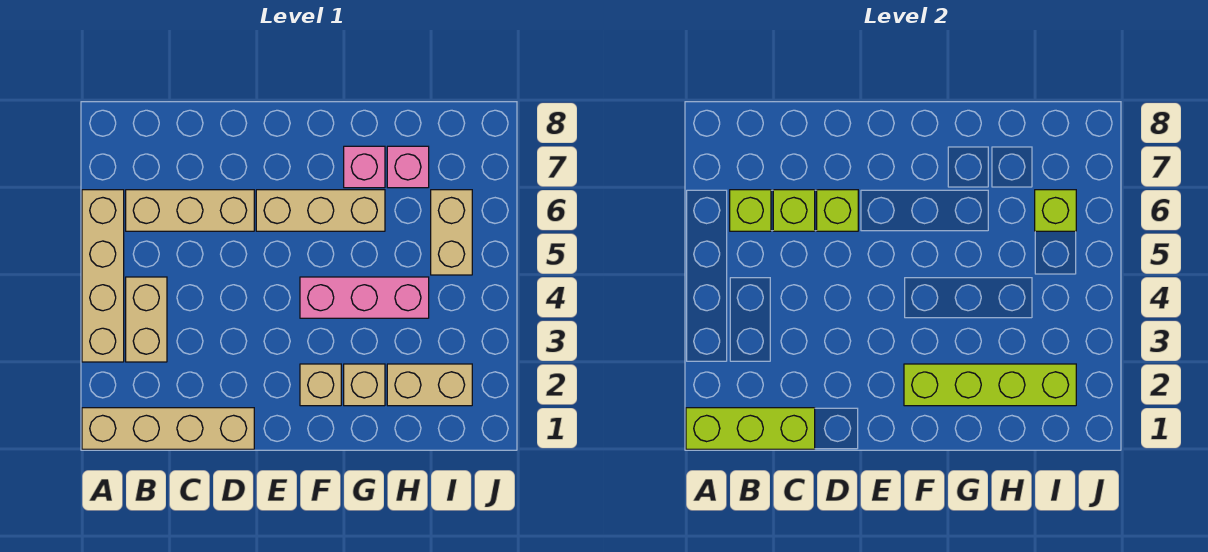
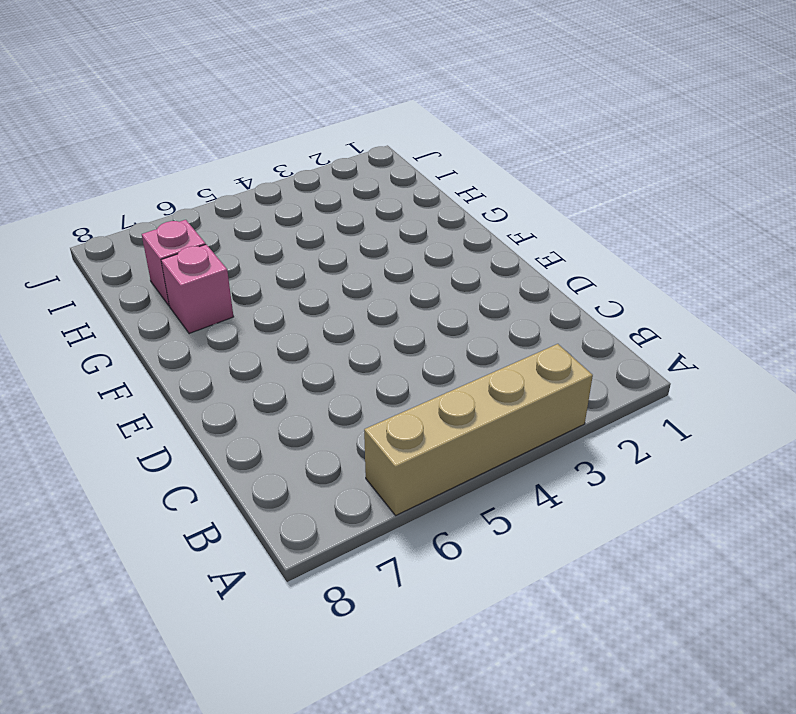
none -> tan 1x4 brick [82,408,254,449]
none -> tan 1x2 brick [126,277,167,362]
none -> tan 1x3 brick [126,190,254,231]

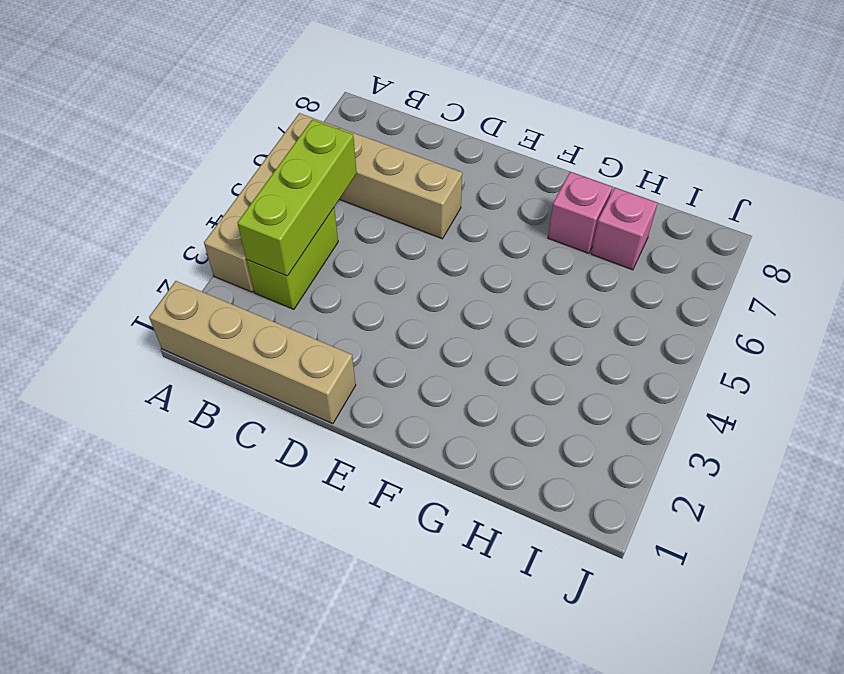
lime 1x2 brick [246,208,338,309] -> tan 1x2 brick [126,277,167,362]
lime 1x3 brick [238,120,357,276] -> lime 1x3 brick turned to [686,408,815,449]
none -> tan 1x3 brick [256,190,385,231]
none -> tan 1x1 brick [300,364,341,406]
none -> pink 1x3 brick [300,277,429,318]

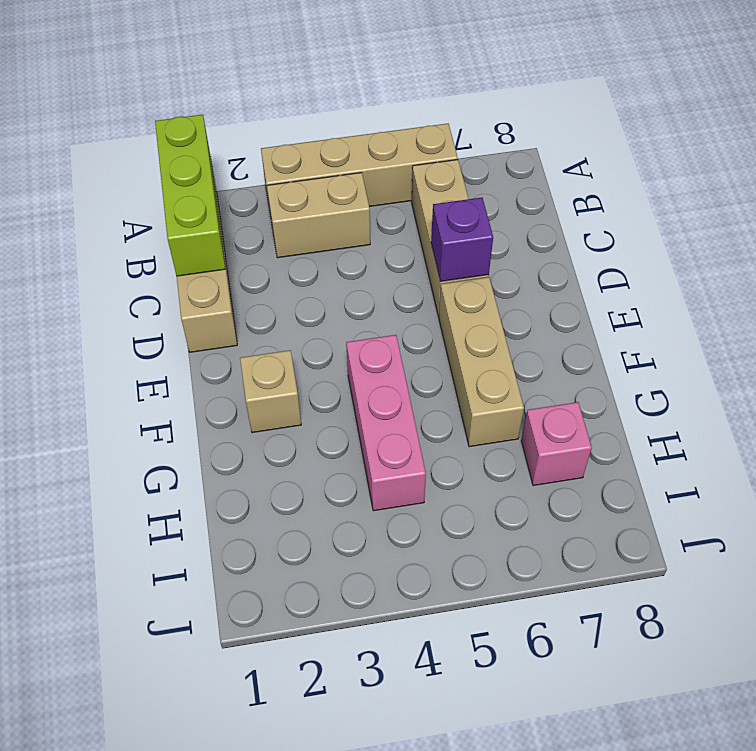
purple 1x1 brick [431,198,493,281] -> lime 1x1 brick [817,190,858,231]
none -> tan 1x1 brick [344,364,385,406]
none -> pink 1x1 brick [344,146,385,188]
none -> tan 1x2 brick [387,364,472,406]

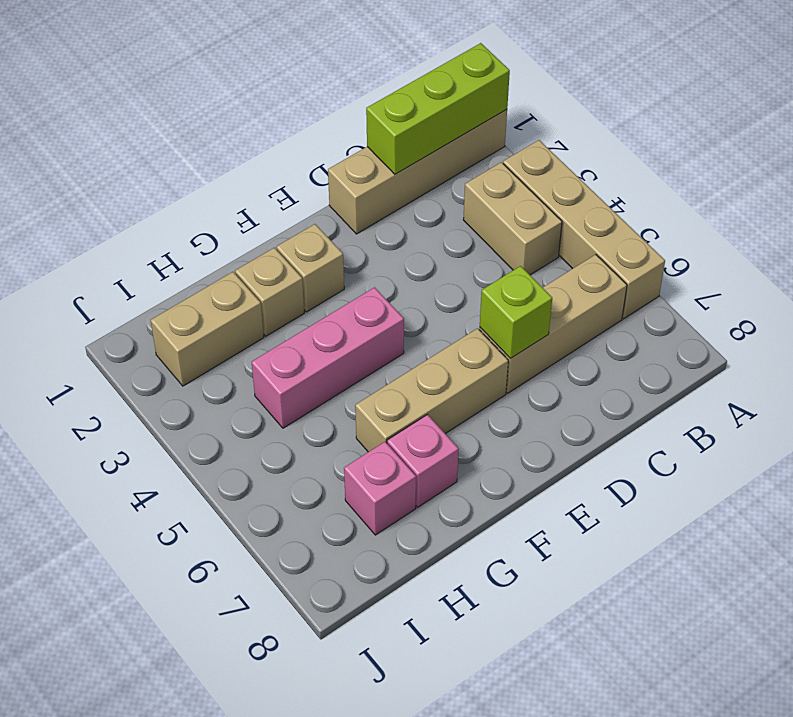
none -> tan 1x2 brick [431,190,472,275]
none -> lime 1x1 brick [730,190,771,231]
none -> lime 1x1 brick [773,190,815,231]

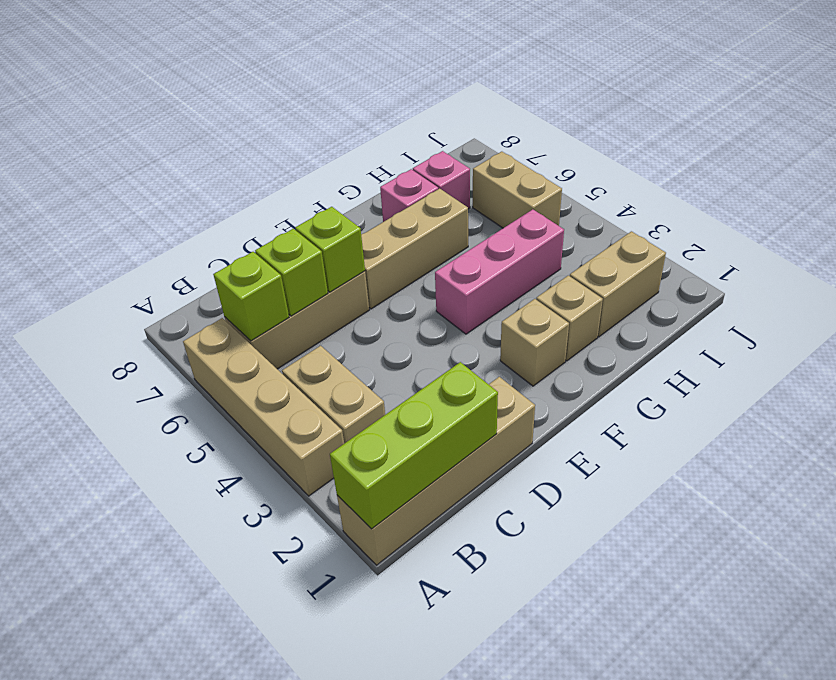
none -> lime 1x4 brick [904,364,1076,406]
none -> lime 1x1 brick [1035,190,1076,231]

